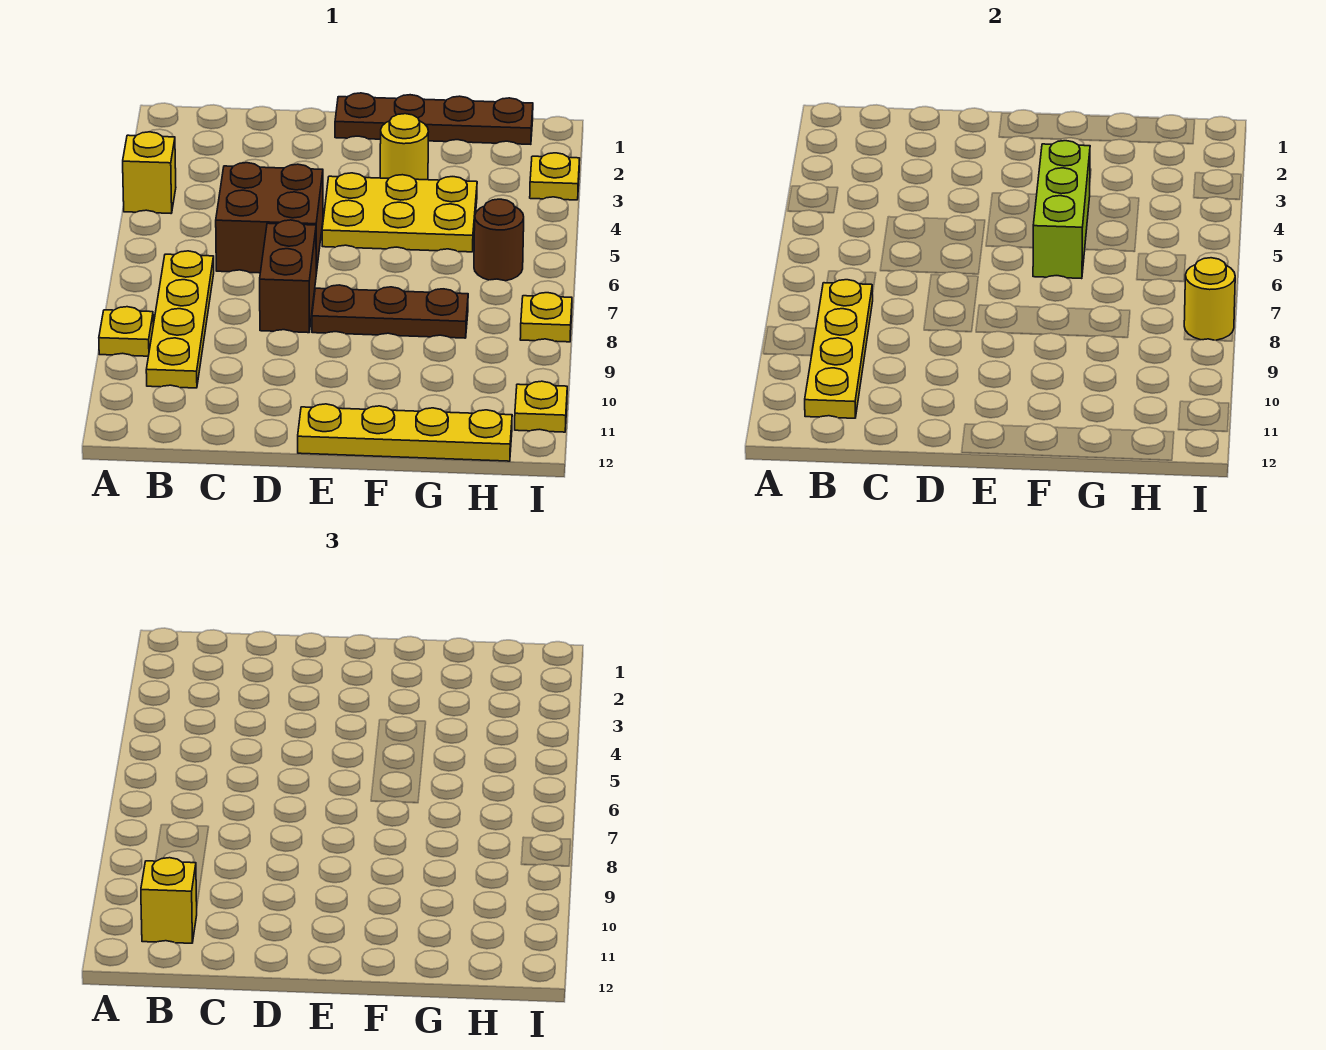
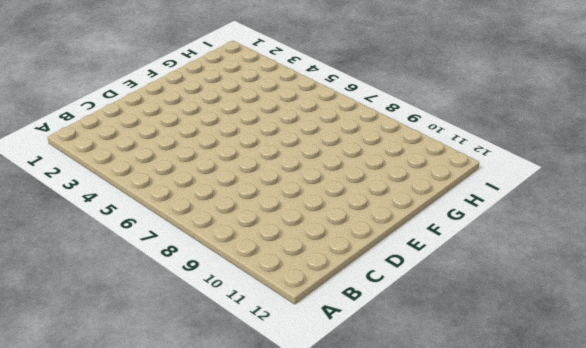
none -> yellow 1x1 brick [123,132,176,213]
none -> yellow 1x1 plate [99,307,153,356]
none -> yellow 1x4 plate [146,251,214,388]

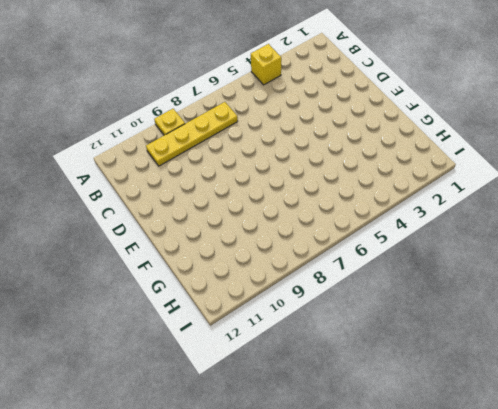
none -> brown 2x2 brick [216,163,323,274]
none -> brown 1x2 brick [260,220,316,333]
none -> brown 1x4 plate [335,93,533,144]

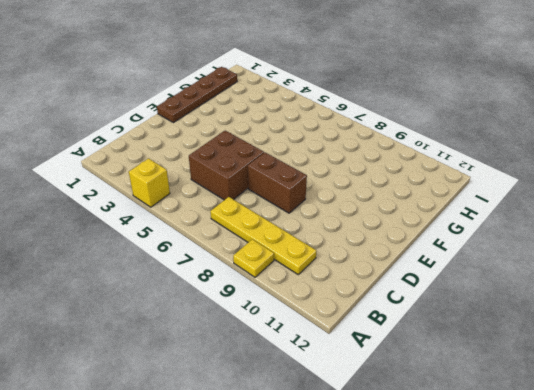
none -> yellow 2x3 plate [322,173,477,252]
none -> brown 1x3 plate [312,285,468,338]
none -> yellow 1x4 plate [298,404,512,461]

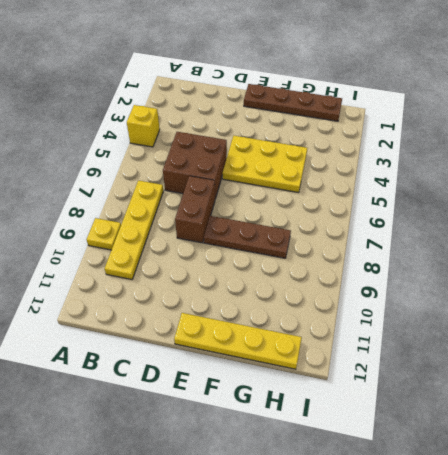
none -> yellow 1x1 round brick [380,114,428,180]
none -> brown 1x1 round brick [474,199,524,281]
none -> yellow 1x1 plate [530,153,580,200]

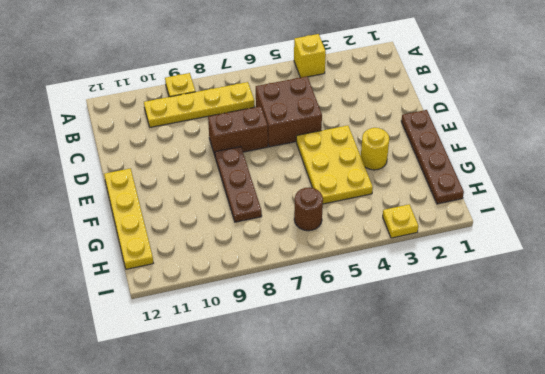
none -> yellow 1x1 plate [520,293,572,342]
none -> yellow 1x1 plate [515,381,567,432]
none -> yellow 1x4 plate [805,280,873,418]

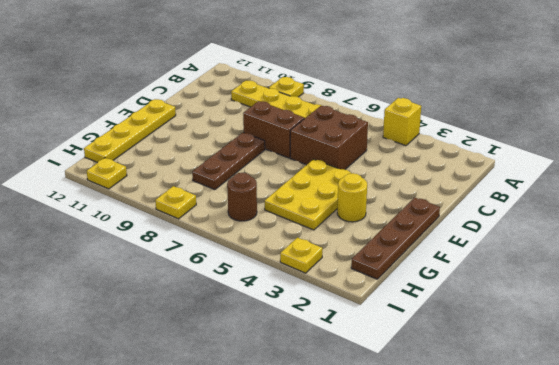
none -> yellow 1x4 plate [805,280,873,418]
none -> lime 1x3 brick [1033,141,1090,279]
none -> yellow 1x1 round brick [1184,258,1235,340]

